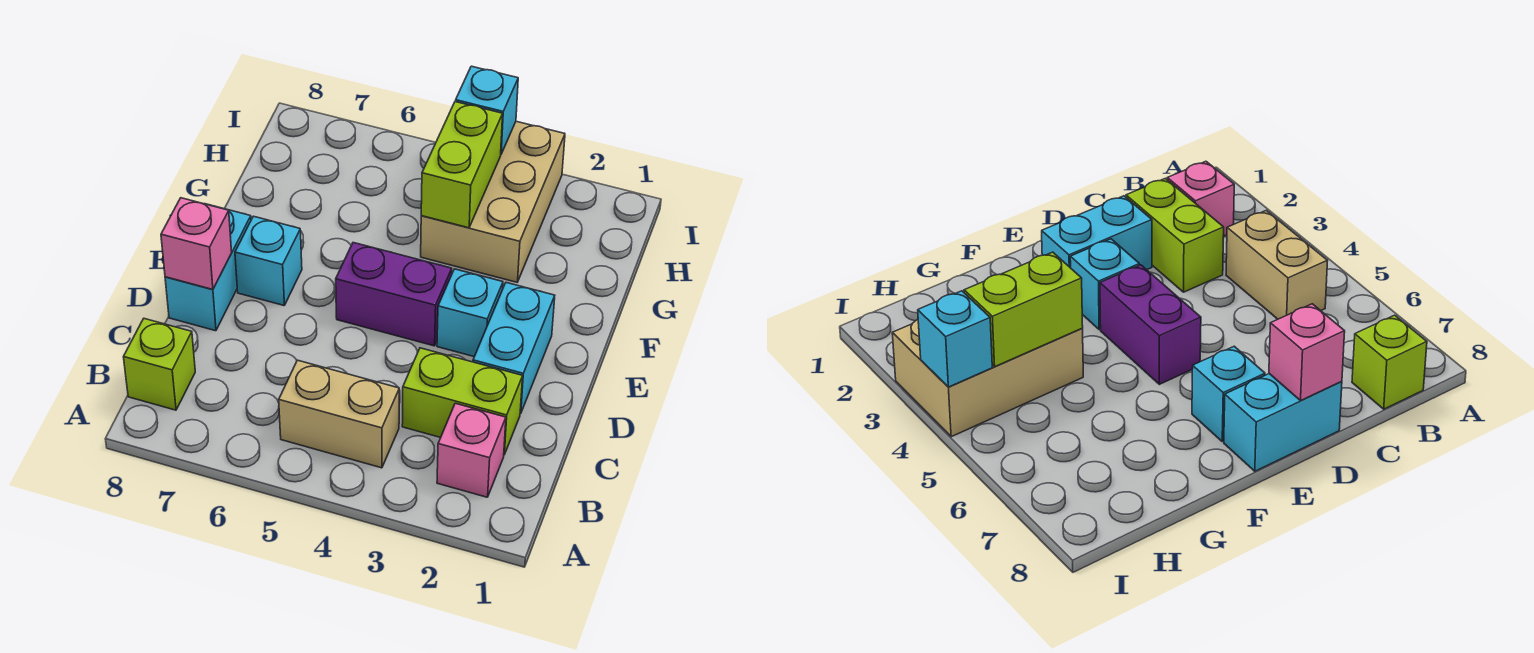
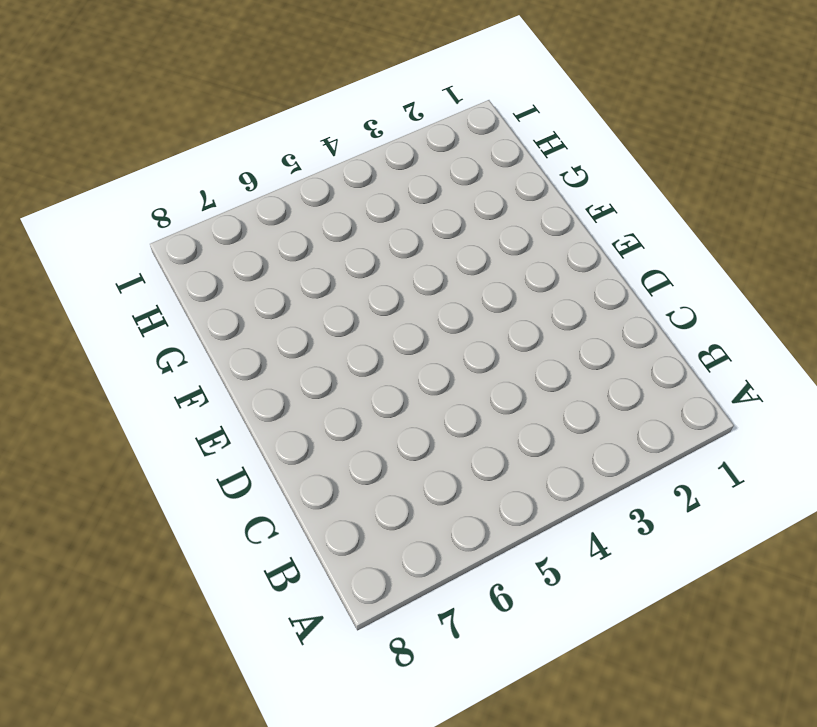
none -> pink 1x1 brick [437,403,506,497]
none -> tan 1x2 brick [279,360,399,468]
none -> lime 1x1 brick [124,319,195,410]

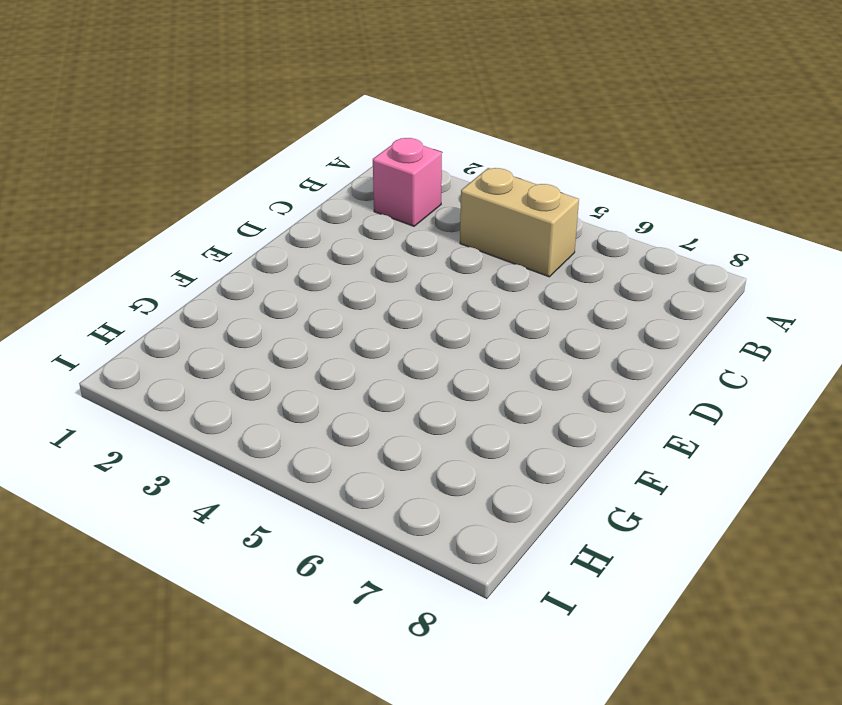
none -> lime 1x1 brick [124,319,195,410]
none -> lime 1x2 brick [402,348,523,455]
none -> cyan 1x2 brick [473,283,555,414]

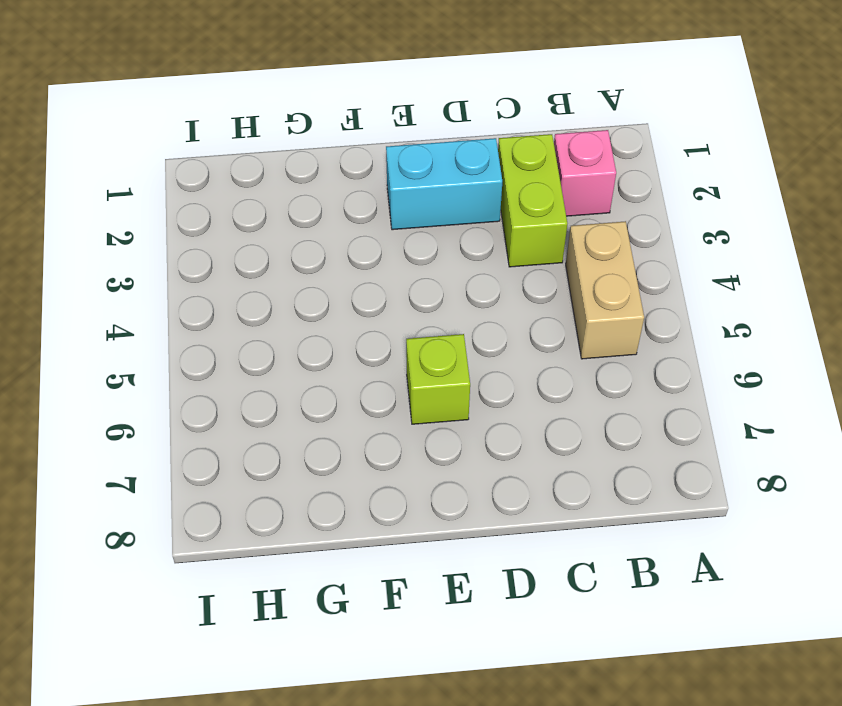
lime 1x1 brick [406,334,470,424] -> lime 1x1 brick moved to [124,319,195,410]
none -> cyan 1x2 brick [165,204,251,331]
none -> cyan 1x1 brick [437,269,503,357]
none -> purple 1x2 brick [336,243,452,346]

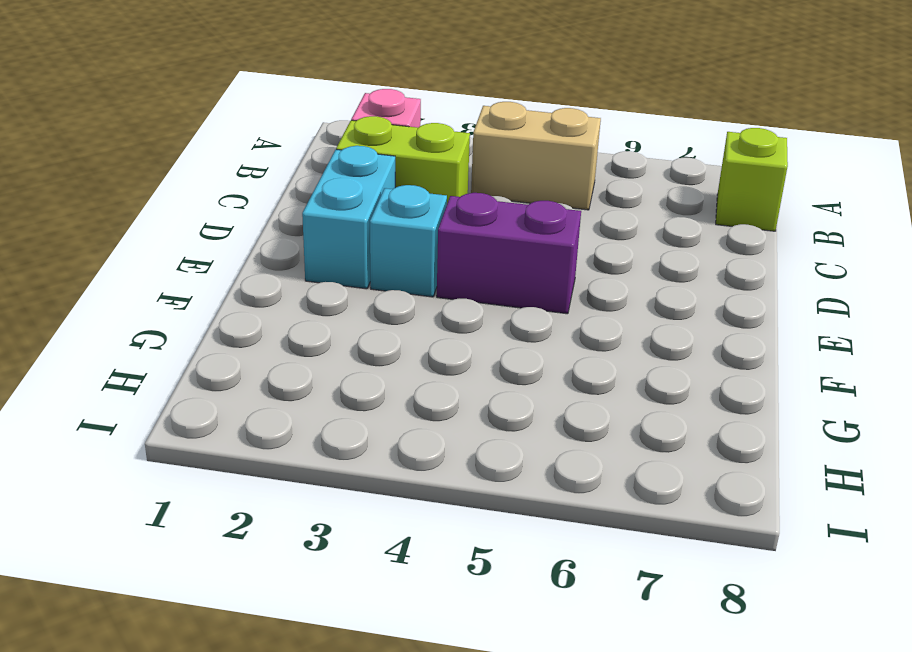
none -> cyan 1x2 brick [165,204,251,331]
none -> cyan 1x1 brick [235,216,302,305]
none -> tan 2x3 brick [421,121,565,282]

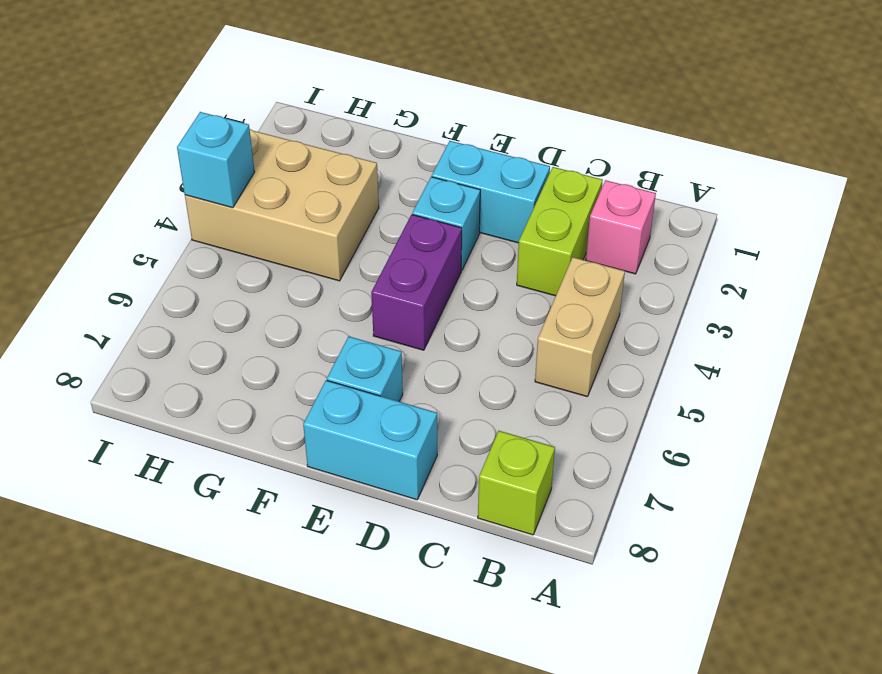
none -> pink 1x1 brick [161,198,232,289]
none -> lime 1x2 brick [421,102,503,228]

